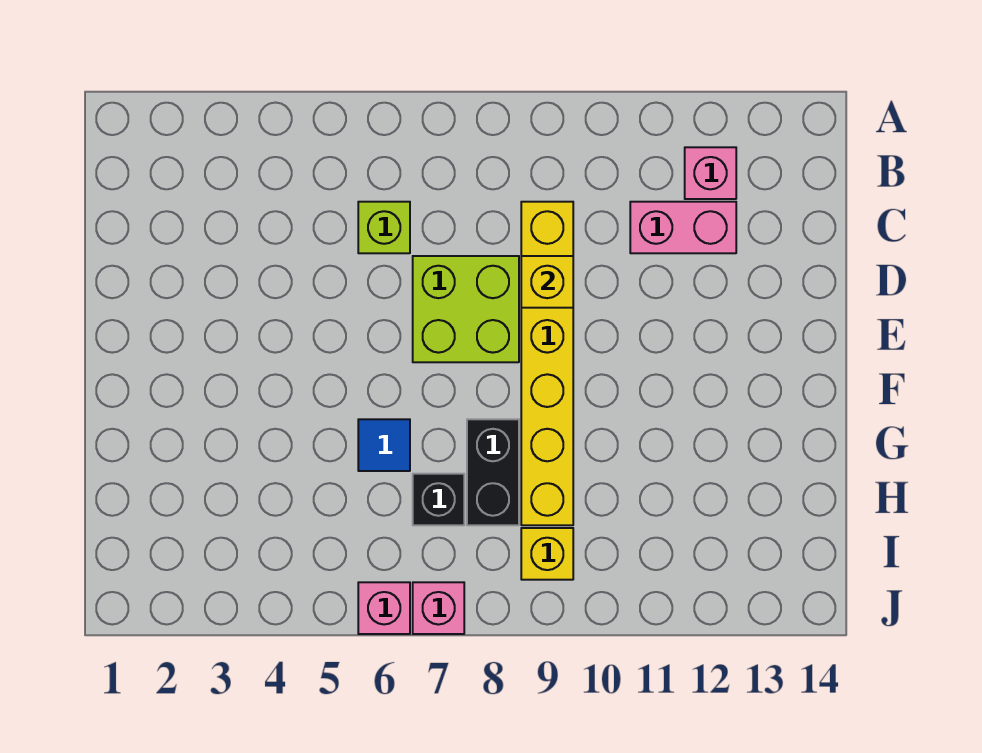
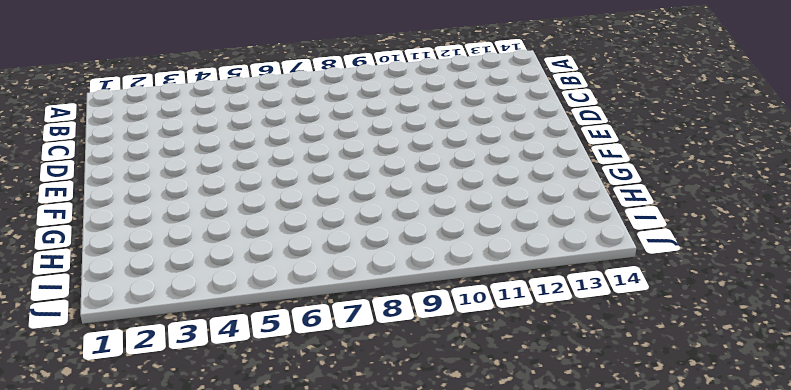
none -> pink 1x1 brick [685,147,736,199]
none -> lime 1x1 brick [358,202,410,253]
none -> yellow 1x6 brick [521,202,573,525]

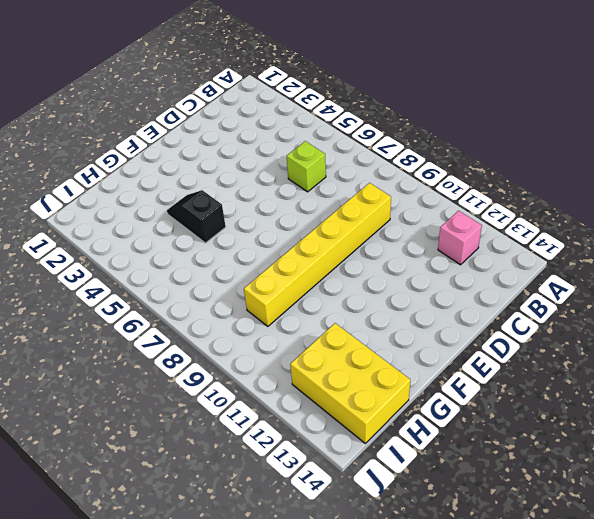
black 1x2 slope [167,190,226,243] -> none
yellow 2x3 brick [290,323,410,443] -> none
none -> pink 1x2 brick [630,202,736,253]
none -> lime 2x2 brick [413,256,519,362]
none -> blue 1x1 tile [358,419,410,471]

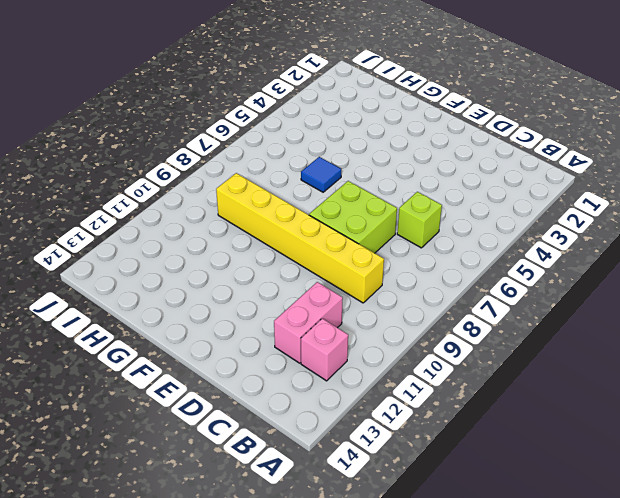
none -> black 1x2 brick [467,419,519,525]
none -> black 1x1 brick [413,474,464,525]
none -> yellow 1x1 brick [521,528,573,580]

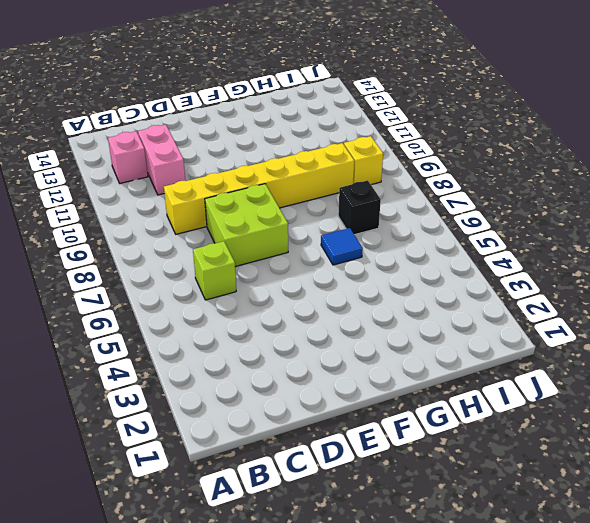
none -> black 1x2 brick [467,419,519,525]
none -> pink 1x1 brick [358,582,410,634]
none -> pink 1x1 brick [413,582,464,634]

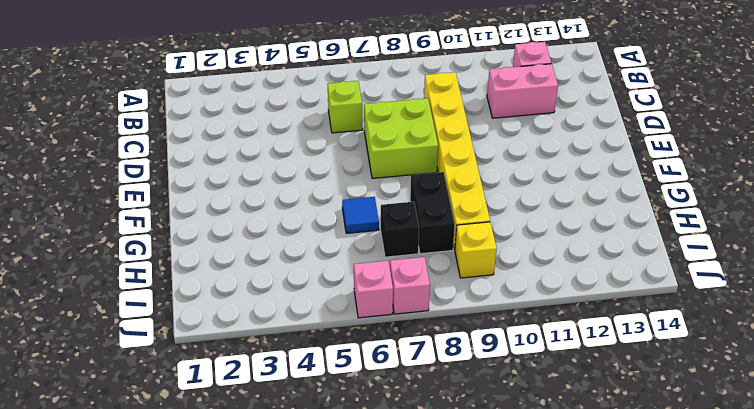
none -> yellow 1x1 brick [521,256,573,308]

